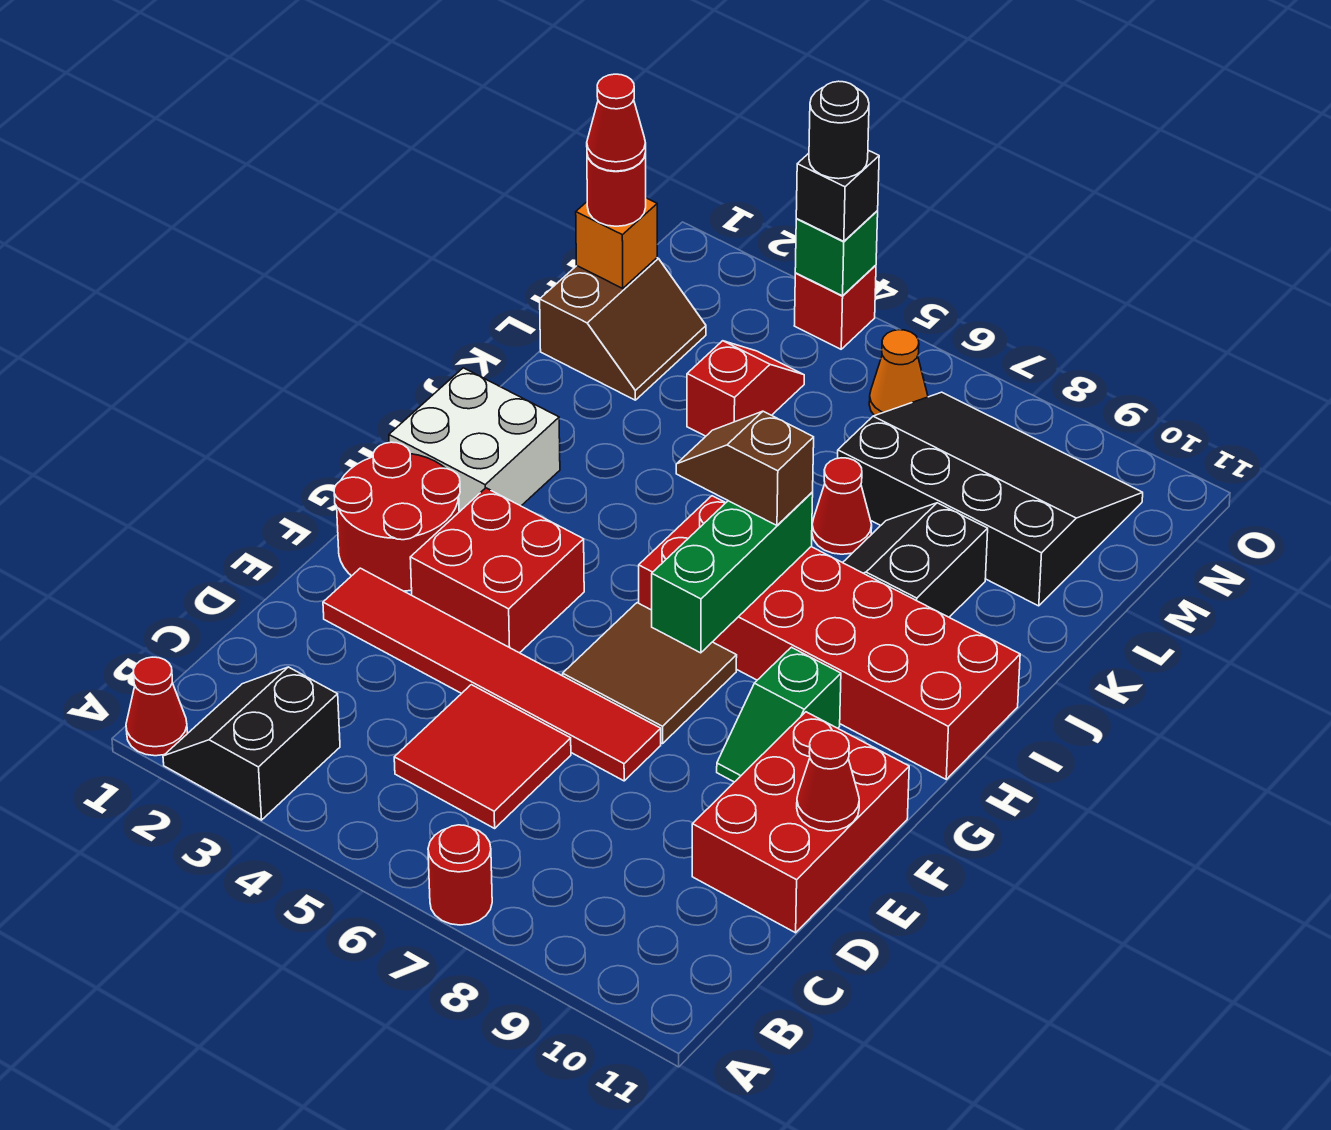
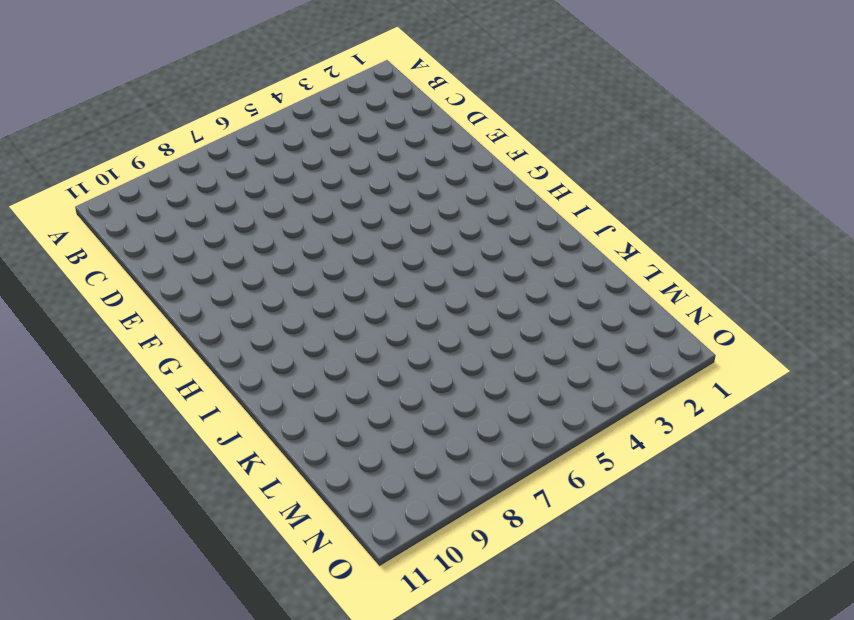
none -> red 1x1 cone [126,657,188,756]
none -> black 2x2 slope [163,667,340,820]
none -> red 1x1 round brick [428,825,492,925]

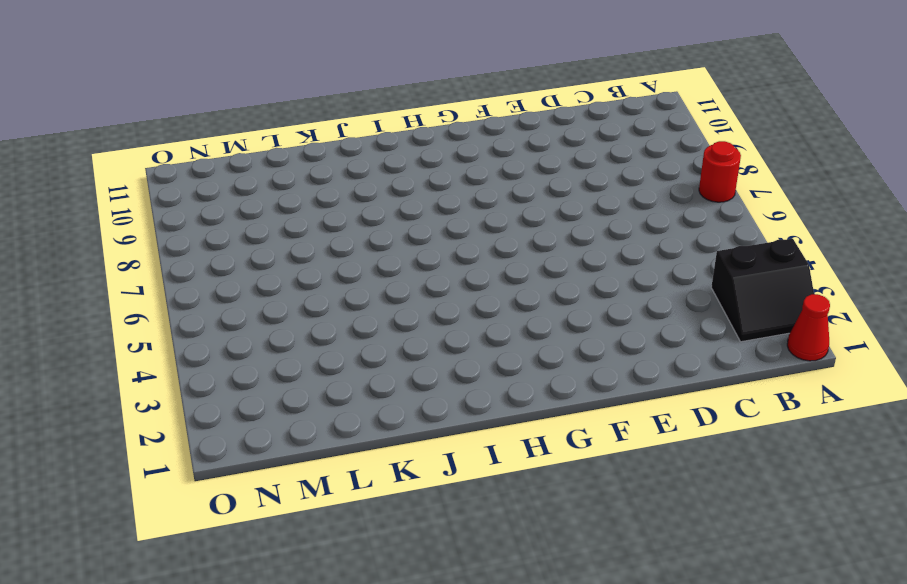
none -> red 2x2 tile [394,685,571,828]
none -> red 2x3 brick [692,712,909,933]
none -> red 1x6 tile [323,568,661,781]

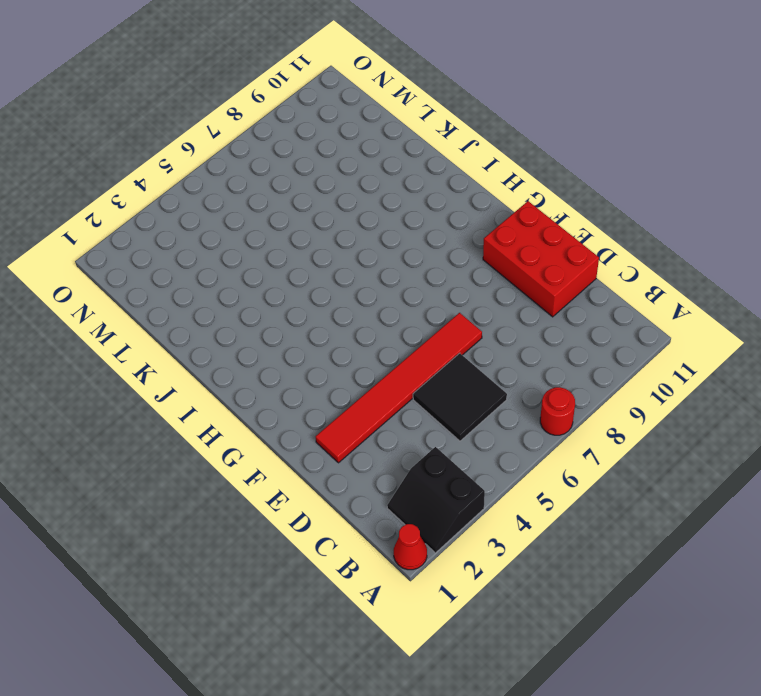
black 2x2 tile [413,353,507,441] -> red 2x2 tile [394,685,571,828]
none -> red 2x2 round brick [334,442,460,591]
none -> red 2x2 brick [410,488,584,653]
none -> brown 2x2 tile [563,603,737,744]

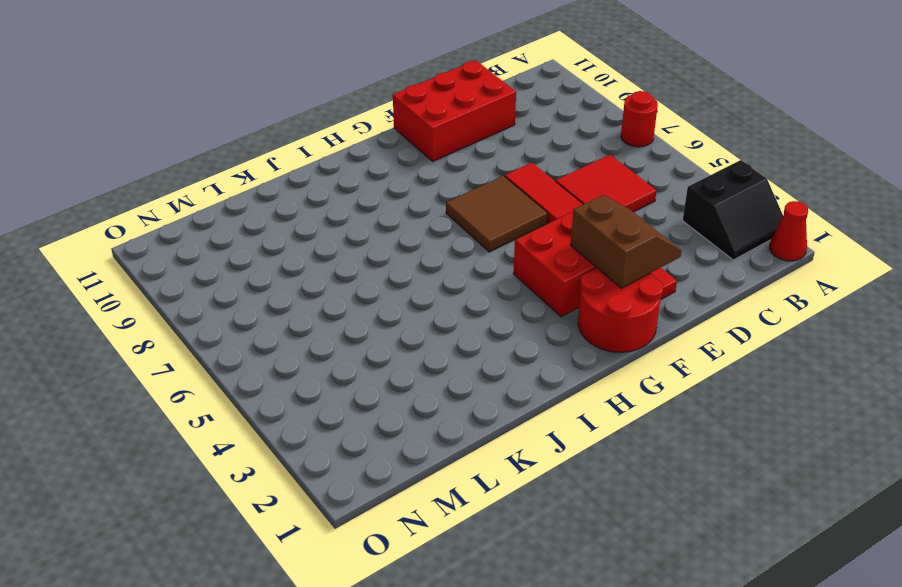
brown 2x2 slope [571,195,681,288] -> brown 2x2 slope turned to [540,258,706,400]
none -> green 1x2 slope [717,647,841,782]
none -> white 2x2 brick [389,368,560,512]
none -> red 2x6 brick [639,496,1020,779]

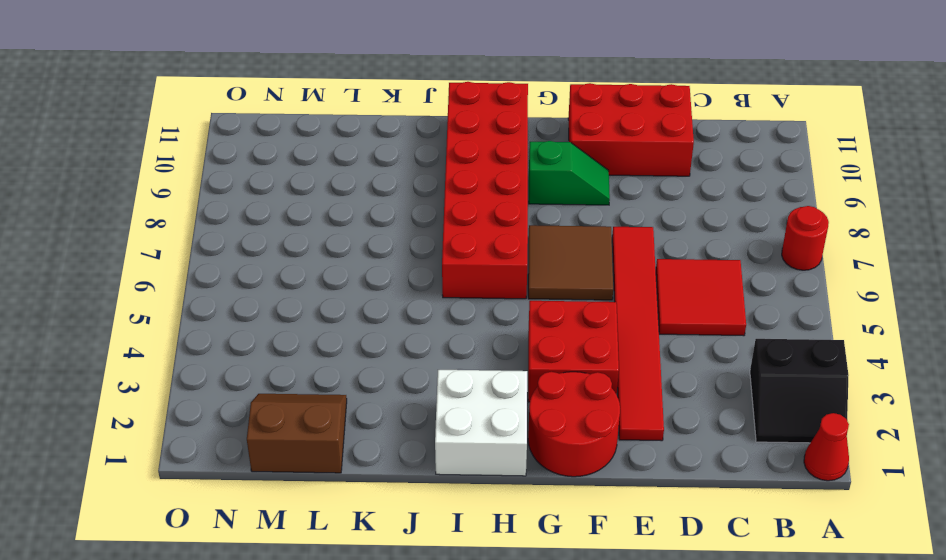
none -> black 2x2 slope [843,503,988,617]
none -> red 1x1 cone [812,458,872,554]
none -> red 1x2 slope [687,341,804,436]

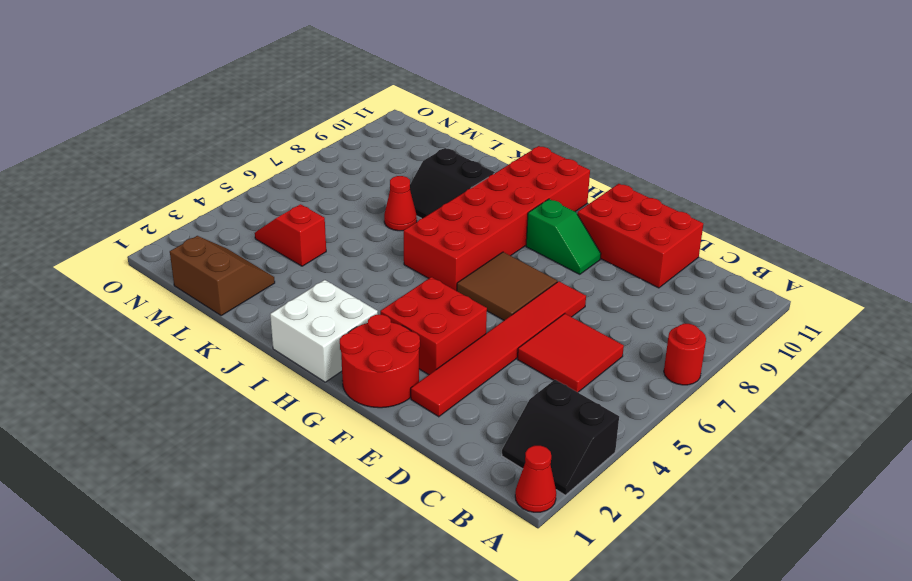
none -> black 3x4 slope [838,392,1143,606]
none -> orange 1x1 cone [869,330,928,416]
none -> red 1x1 brick [794,265,876,349]

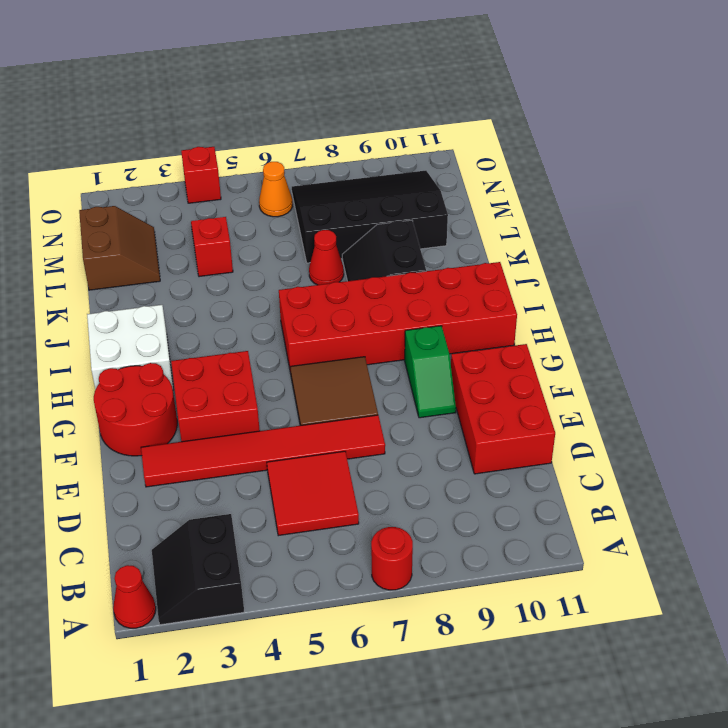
none -> red 1x1 cone [797,730,859,831]
none -> green 1x3 brick [652,492,813,653]
none -> orange 1x1 brick [576,198,657,288]

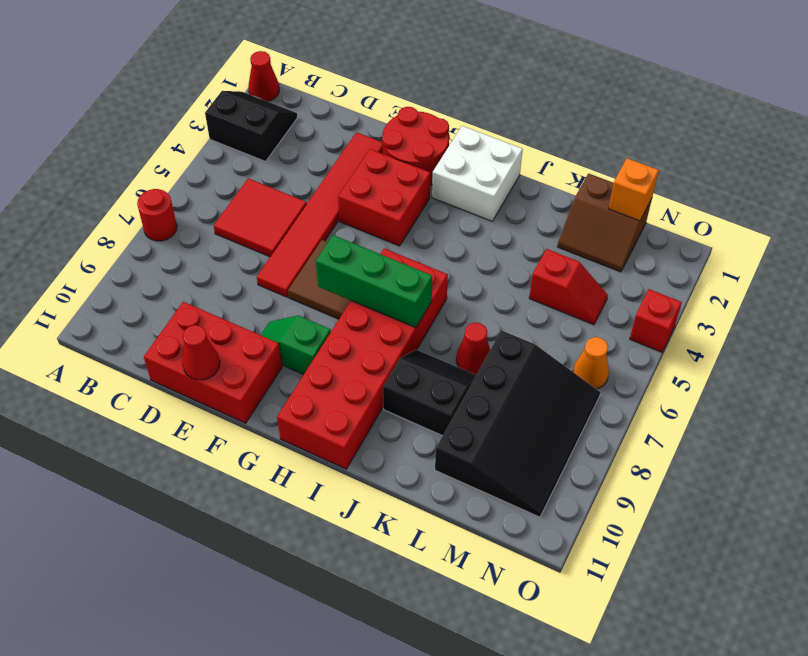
none -> green 1x1 brick [795,211,878,296]
none -> brown 1x2 slope [676,411,814,525]
none -> red 1x1 round brick [587,153,646,226]

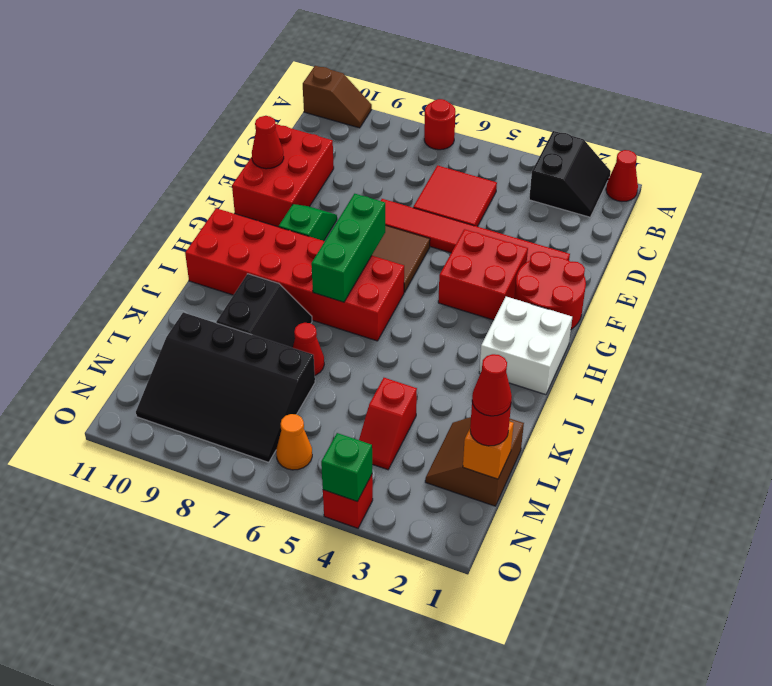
brown 1x2 slope [303,66,372,128] -> brown 1x2 slope moved to [676,411,814,525]
none -> black 1x1 brick [796,150,879,241]
none -> black 1x1 round brick [809,81,869,179]

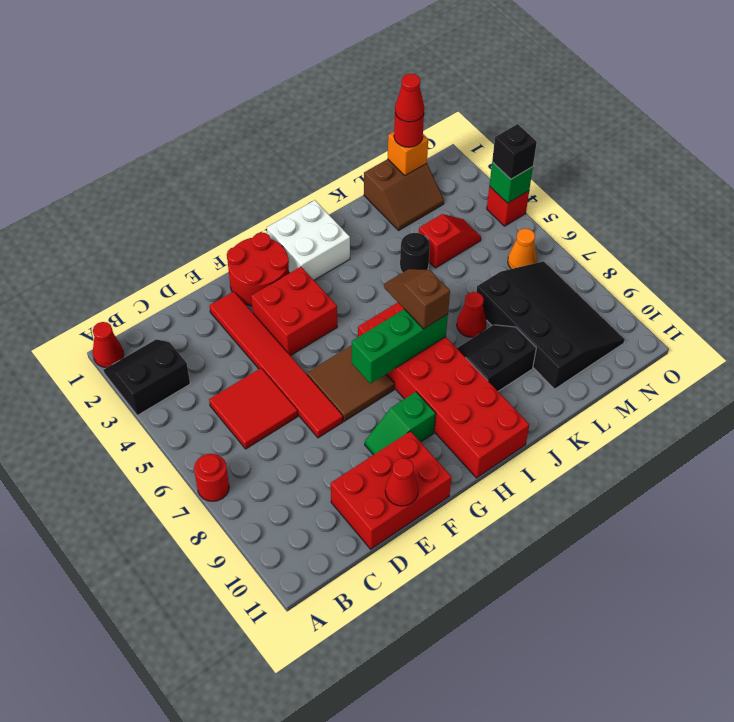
black 1x1 round brick [400,233,430,273] -> black 1x1 round brick moved to [809,81,869,179]

